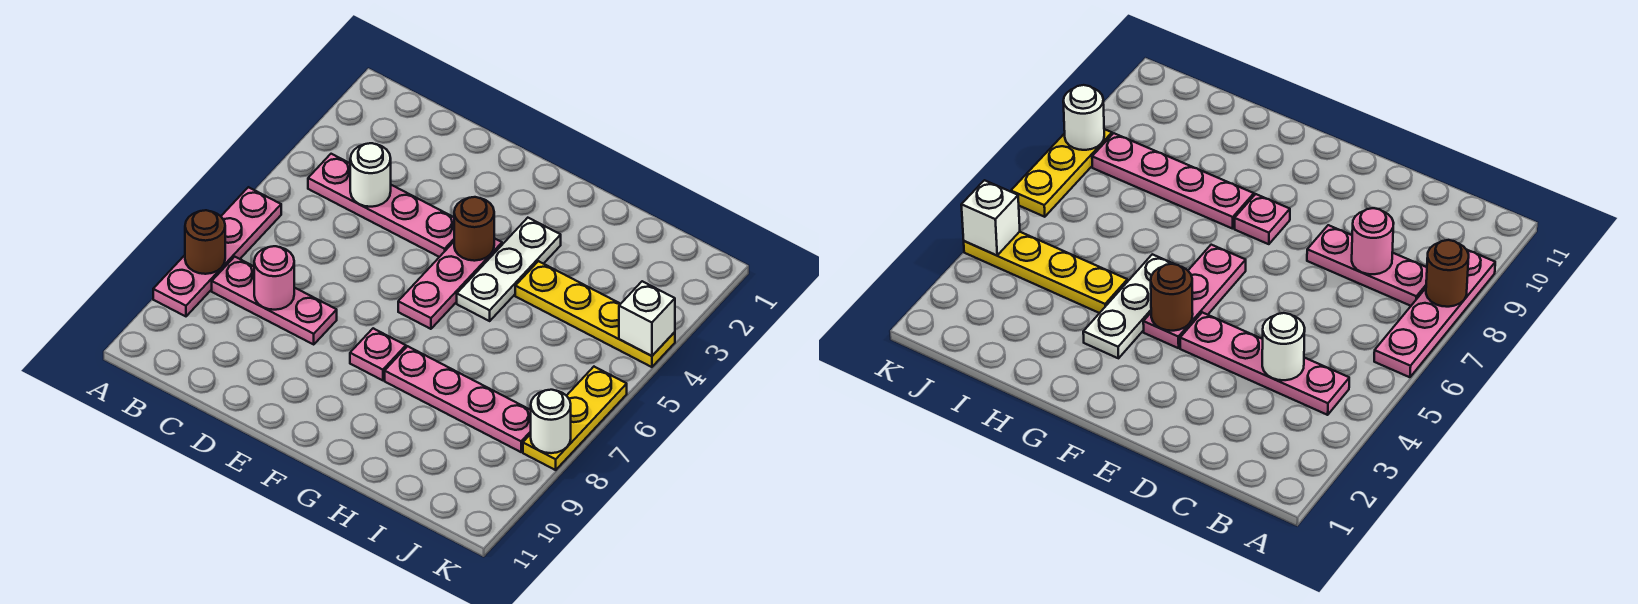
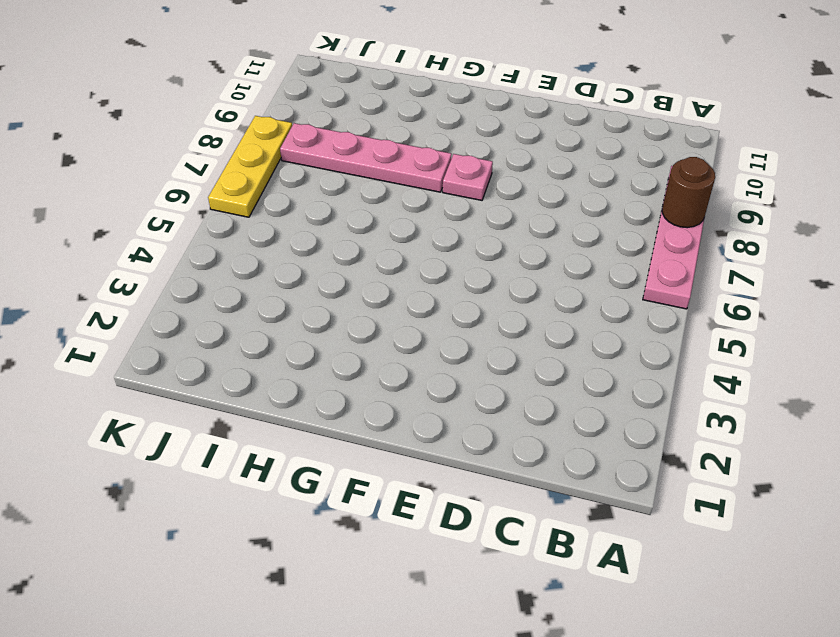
none -> pink 1x4 plate [308,154,454,257]
none -> pink 1x3 plate [212,257,337,344]
none -> pink 1x3 plate [398,238,502,329]

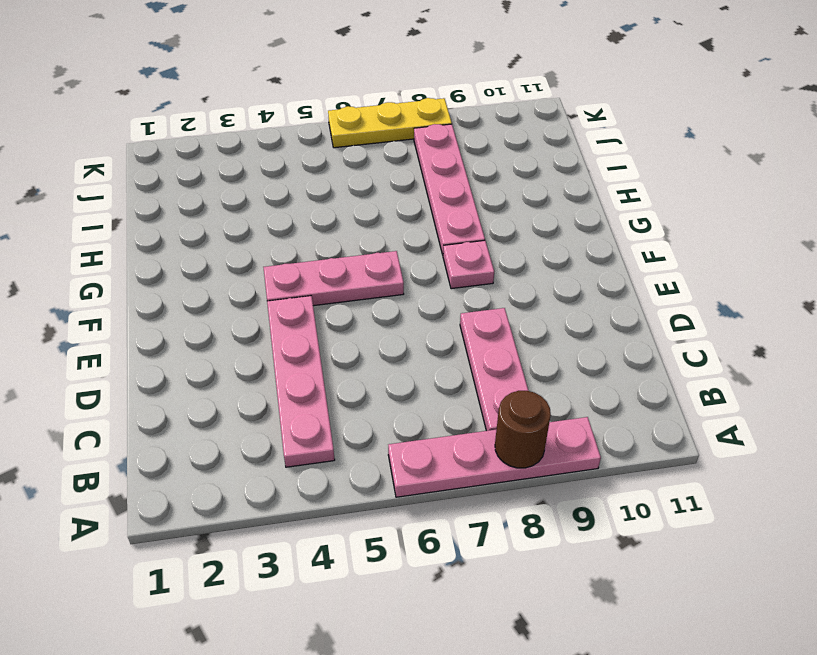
none -> white 1x3 plate [457,218,561,321]
none -> yellow 1x4 plate [515,261,675,367]
none -> white 1x1 round brick [350,143,391,207]

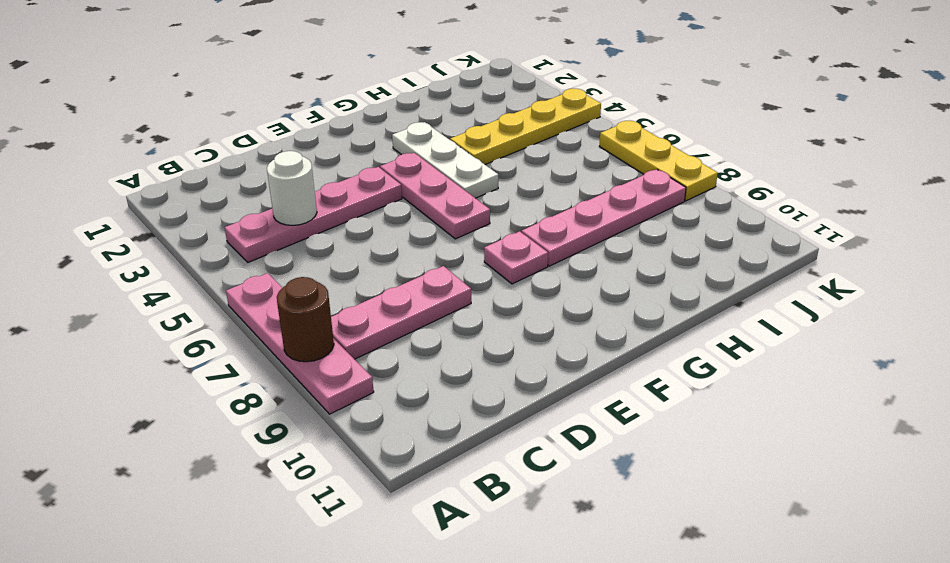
none -> pink 1x1 round brick [254,246,294,310]
none -> brown 1x1 round brick [454,197,494,261]
none -> white 1x1 brick [619,281,675,356]

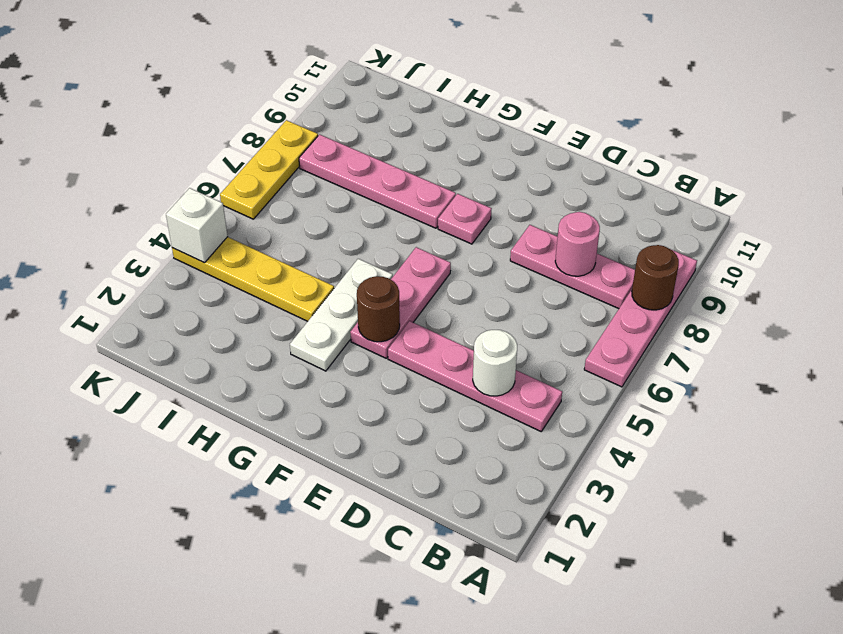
none -> white 1x1 round brick [531,390,571,453]

